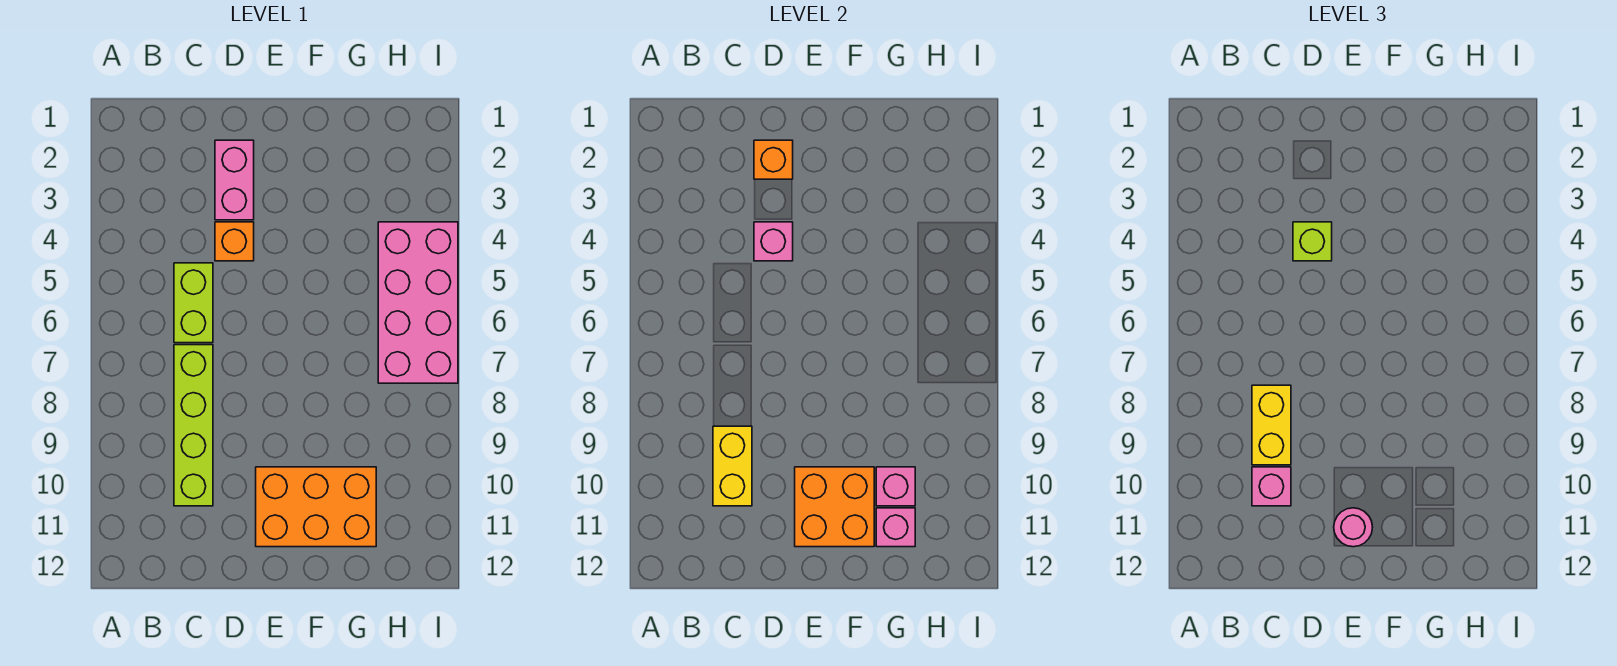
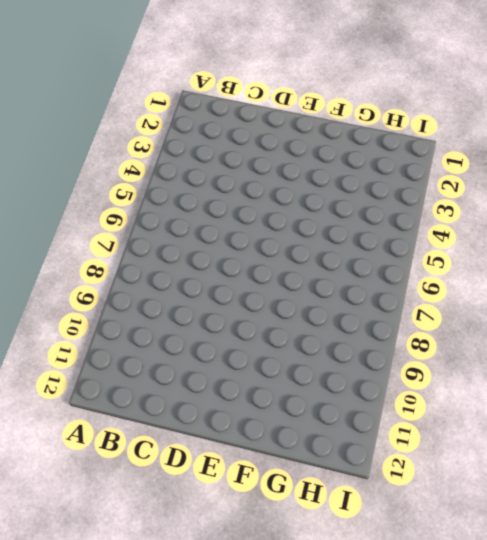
none -> lime 1x2 brick [174,263,213,343]
none -> lime 1x4 brick [174,345,213,506]
none -> pink 1x2 brick [215,140,254,220]

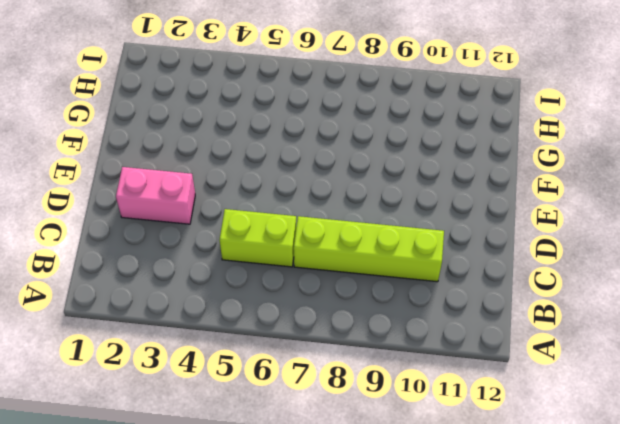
none -> orange 1x1 brick [215,222,254,261]
none -> orange 2x3 brick [256,467,376,547]
none -> pink 2x4 brick [378,222,458,383]

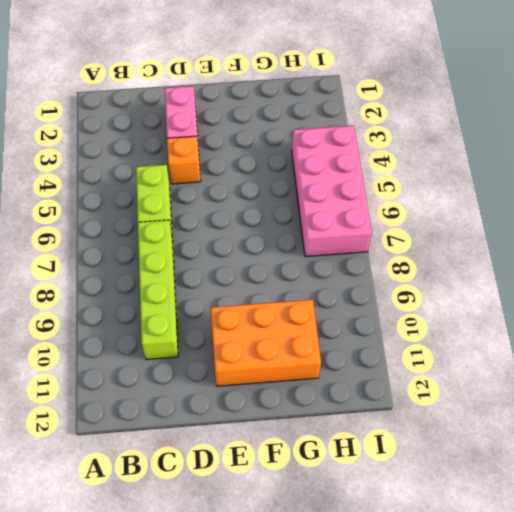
none -> yellow 1x2 brick [713,426,752,506]
none -> orange 1x1 brick [754,140,793,179]
none -> pink 1x1 brick [754,222,793,261]

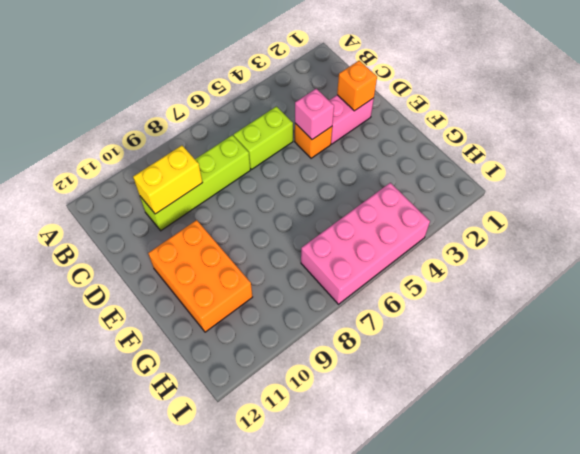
none -> orange 2x2 brick [795,467,874,547]
none -> pink 1x1 brick [876,467,915,506]
none -> pink 1x1 brick [876,508,915,547]

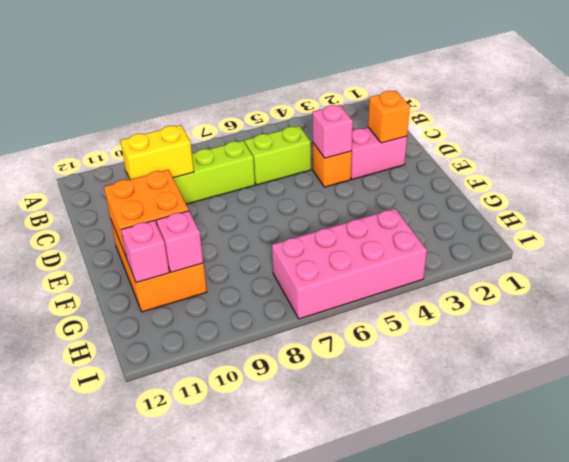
none -> yellow 1x2 brick [1252,385,1291,465]
none -> pink 1x1 brick [1252,467,1291,506]
none -> lime 1x1 brick [1293,222,1332,261]

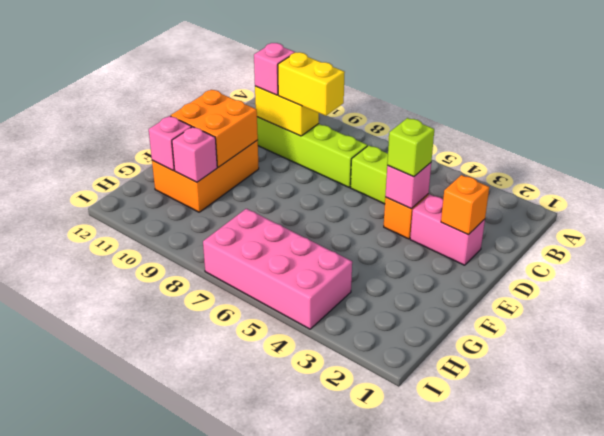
none -> pink 1x1 round brick [1334,508,1373,547]

